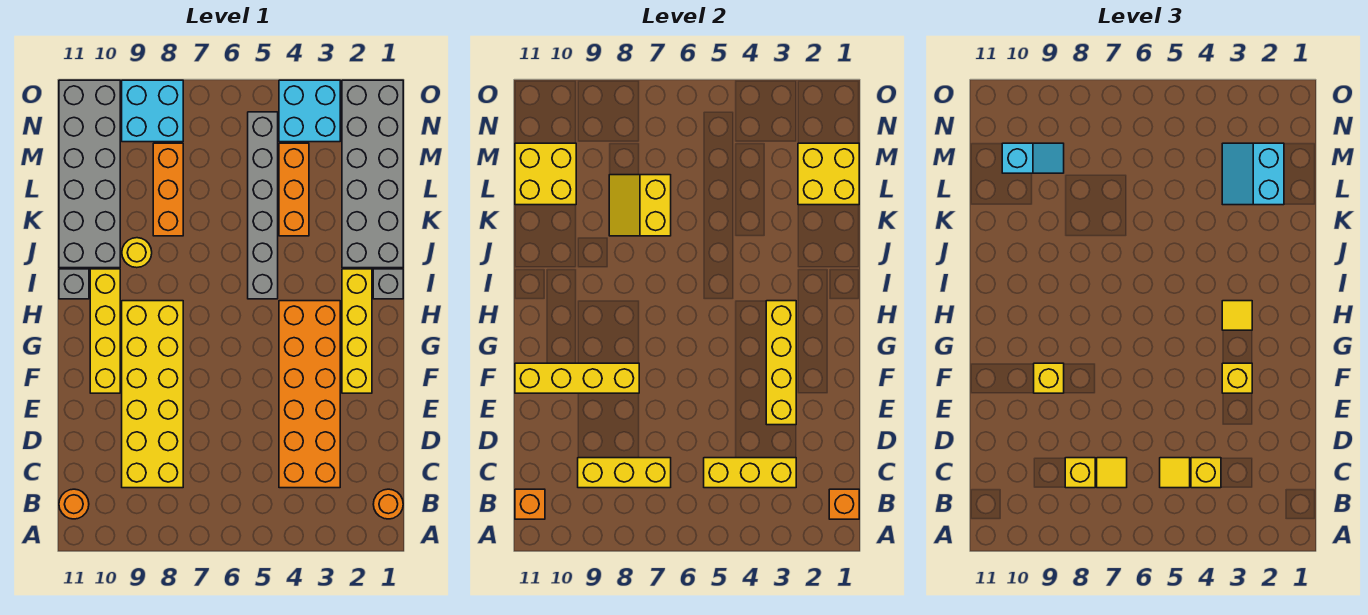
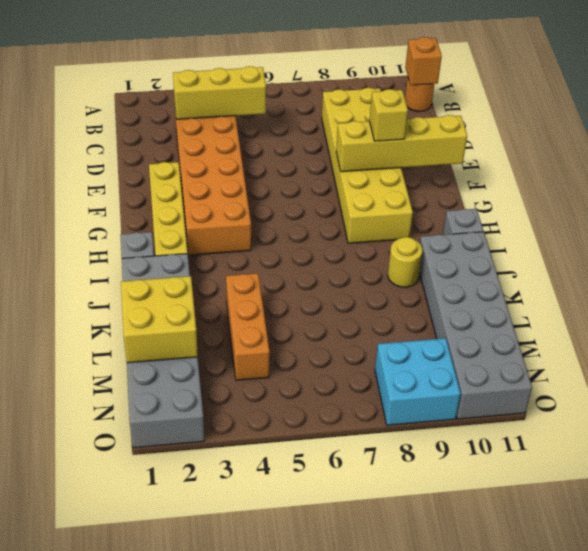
none -> orange 1x1 round brick [373,489,403,519]
none -> yellow 1x4 brick [90,269,120,393]
none -> grey 1x6 brick [248,112,278,299]
none -> orange 1x3 brick [153,143,183,236]

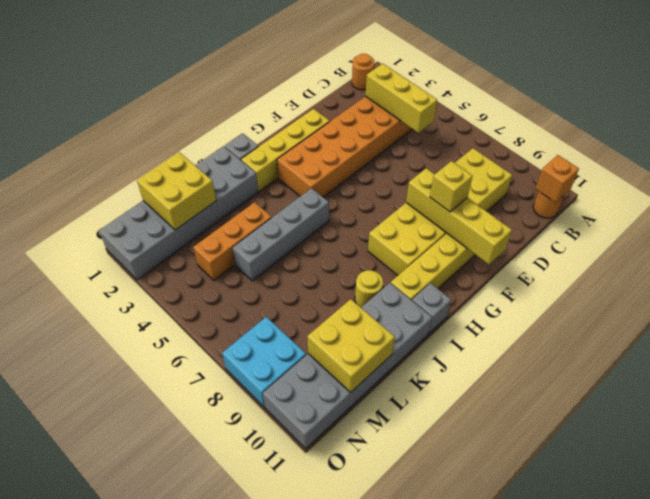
grey 1x4 brick [233,188,329,281] -> grey 1x6 brick [248,112,278,299]
none -> orange 1x3 brick [153,143,183,236]
none -> cyan 2x2 brick [279,80,340,142]
none -> orange 1x1 brick [829,489,859,519]
none -> yellow 1x3 brick [578,458,671,488]

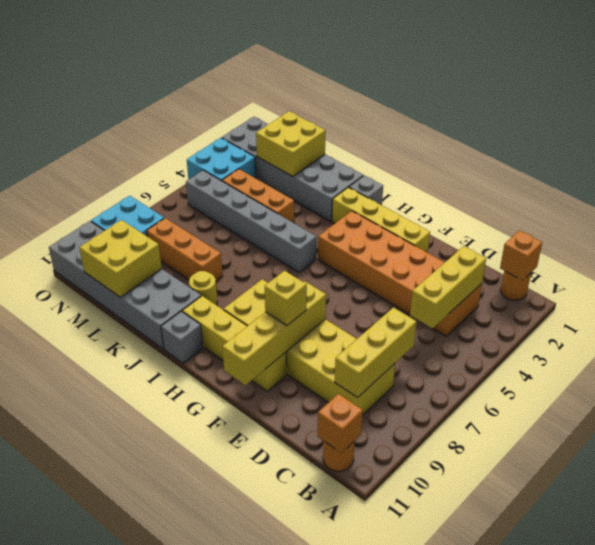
none -> yellow 1x4 brick [766,301,796,425]
none -> yellow 2x2 slope [609,175,671,236]
none -> yellow 1x1 brick [1191,458,1221,488]
none -> yellow 1x1 tile [1160,458,1190,488]

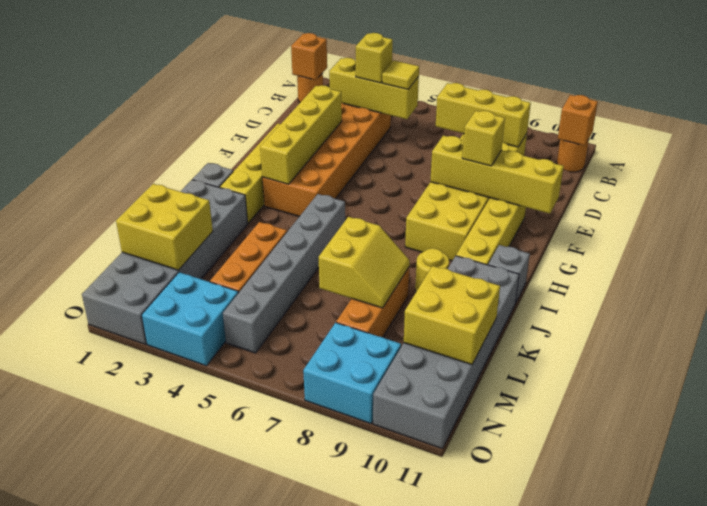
none -> yellow 1x1 tile [1097,458,1127,488]
none -> yellow 1x1 brick [1065,458,1095,488]
none -> yellow 1x1 brick [1222,363,1252,393]
none -> yellow 1x1 tile [1222,301,1252,330]

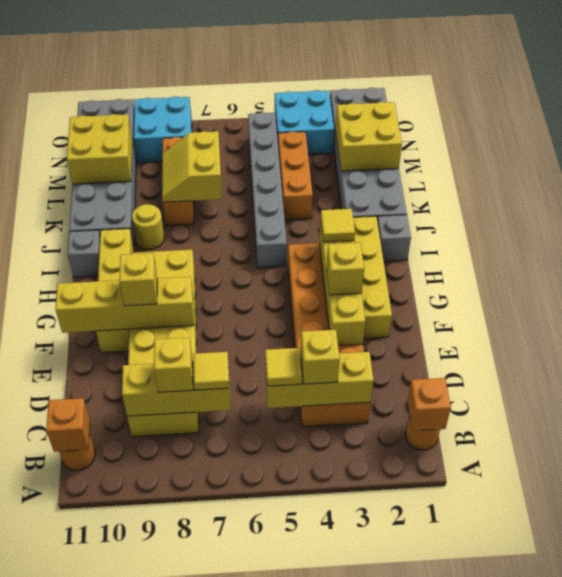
none -> cyan 2x2 slope [1222,143,1284,205]
none -> cyan 1x2 slope [1002,143,1064,173]

